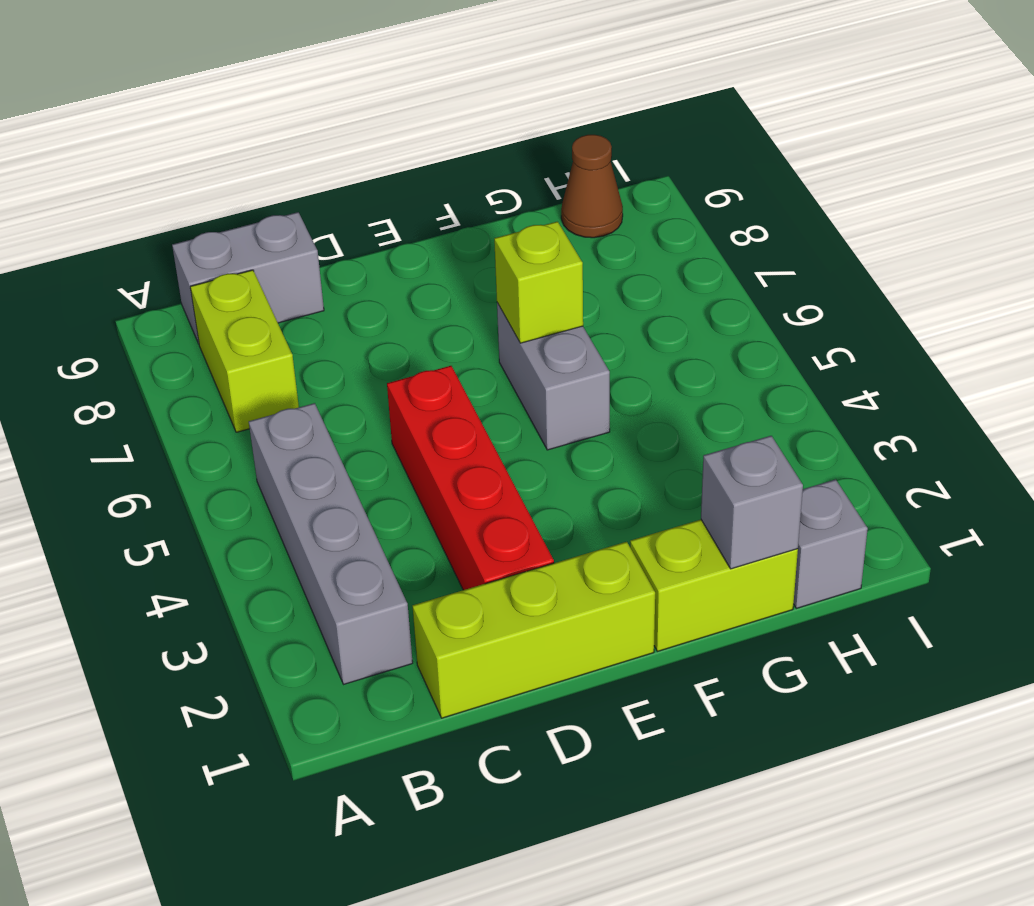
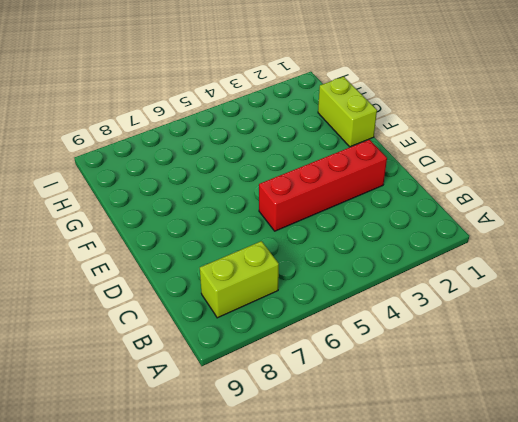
none -> grey 1x4 brick [249,403,413,684]
none -> grey 1x2 brick [172,212,324,344]

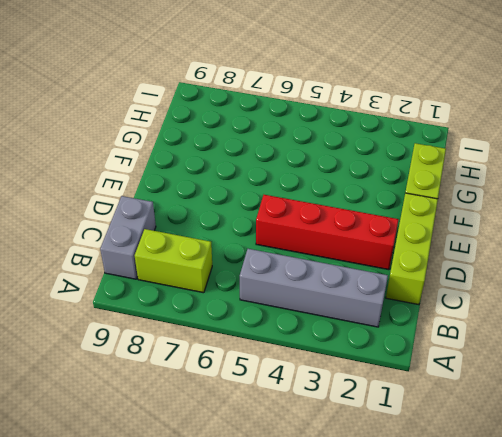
none -> grey 1x2 brick [497,303,610,450]
none -> grey 1x1 brick [794,479,868,608]

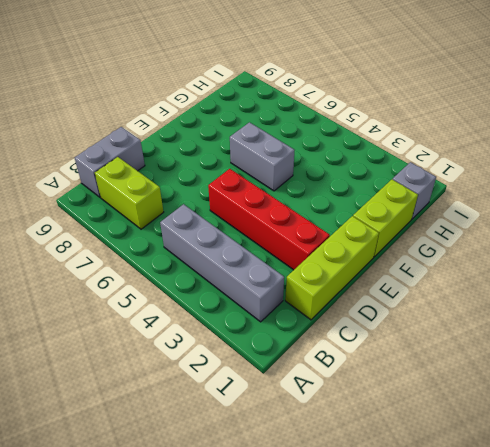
none -> brown 1x1 cone [561,135,623,238]
none -> lime 1x1 brick [494,222,583,343]

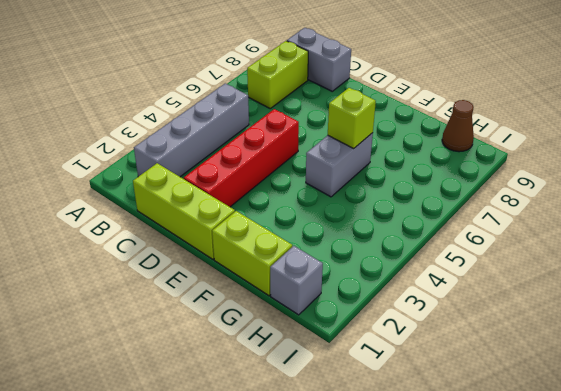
none -> grey 1x1 brick [701,436,803,569]

